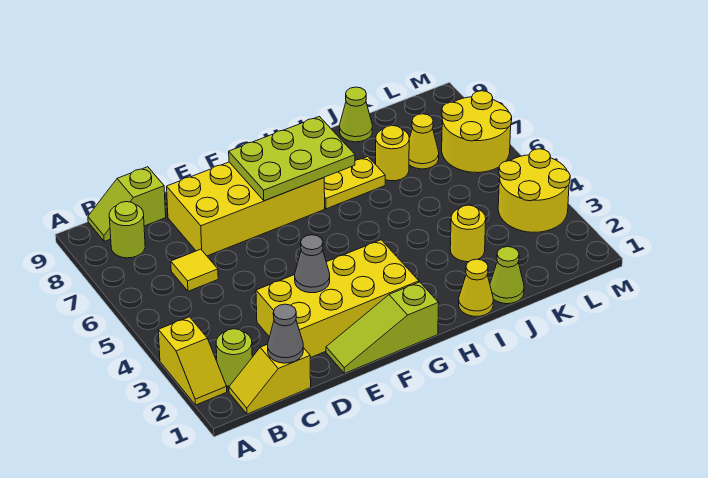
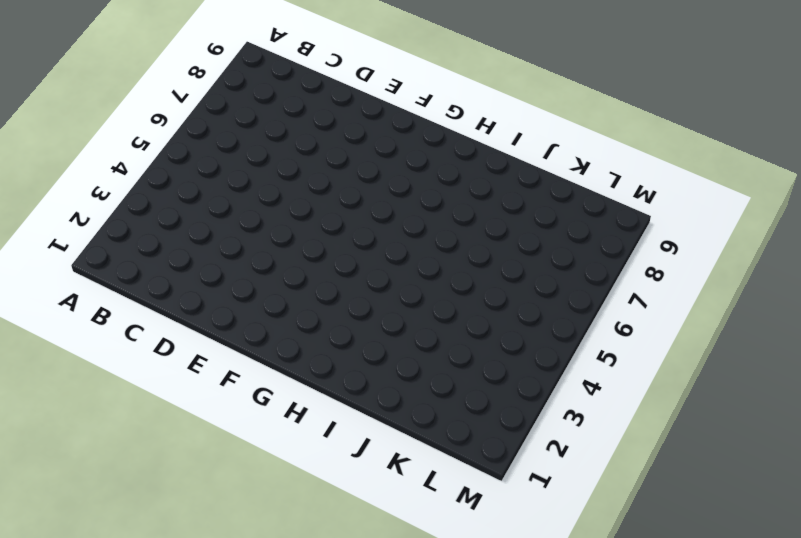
none -> yellow 1x2 slope [158,317,227,405]
none -> yellow 1x2 slope [229,344,311,414]
none -> lime 1x1 round brick [216,329,252,386]

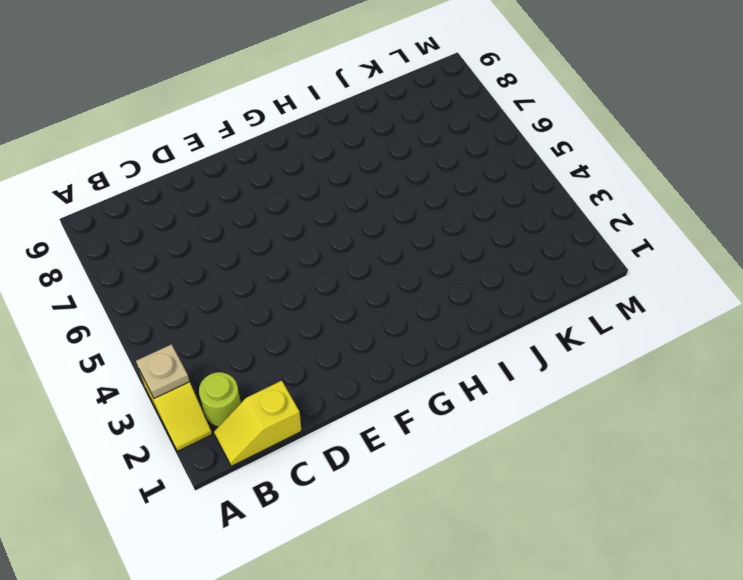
tan 1x1 plate [136,344,190,398] -> none
none -> lime 1x1 round brick [109,202,145,258]
none -> lime 1x2 slope [88,167,166,241]
none -> yellow 1x1 tile [171,249,218,291]

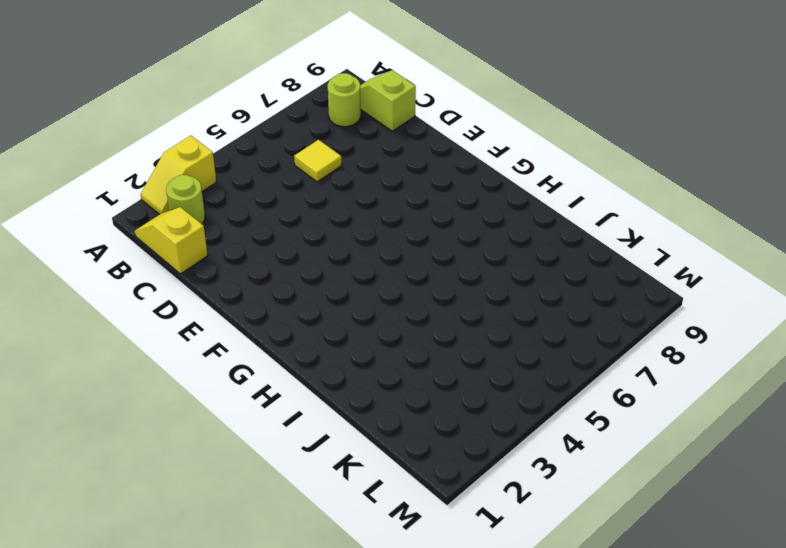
none -> yellow 2x4 brick [256,240,419,358]
none -> yellow 2x4 brick [167,162,325,256]
none -> lime 1x3 slope [326,282,439,373]

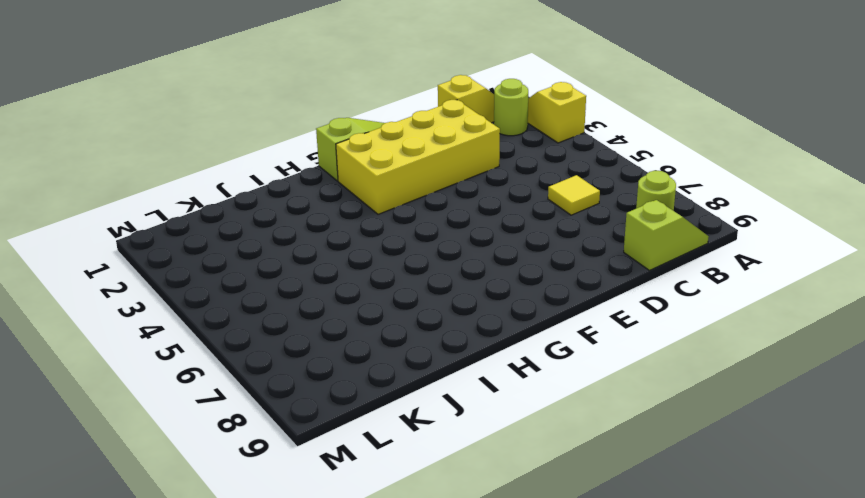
none -> yellow 2x4 brick [167,162,325,256]
none -> yellow 1x2 plate [324,157,385,209]
none -> yellow 1x1 cone [459,259,493,316]

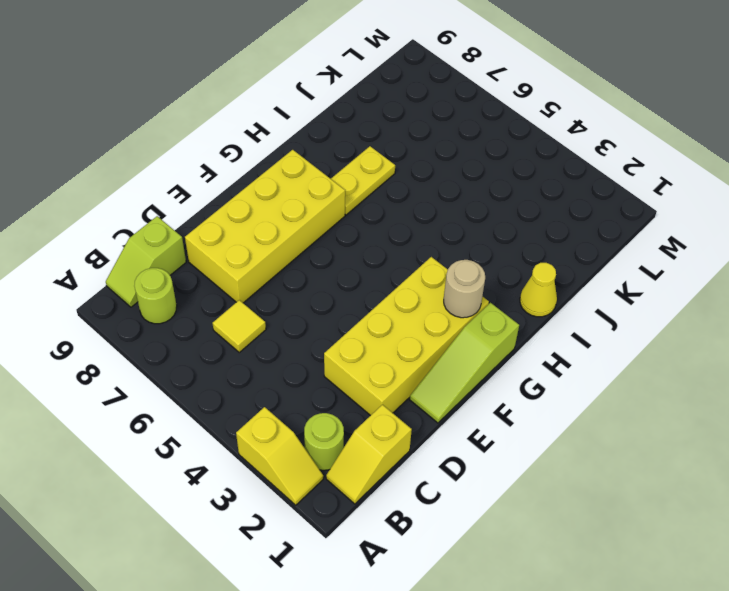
tan 1x1 round brick [444,260,485,318] -> none
none -> lime 1x1 cone [490,247,524,304]
none -> yellow 1x1 round brick [450,205,486,262]
none -> yellow 1x1 round brick [376,126,409,181]

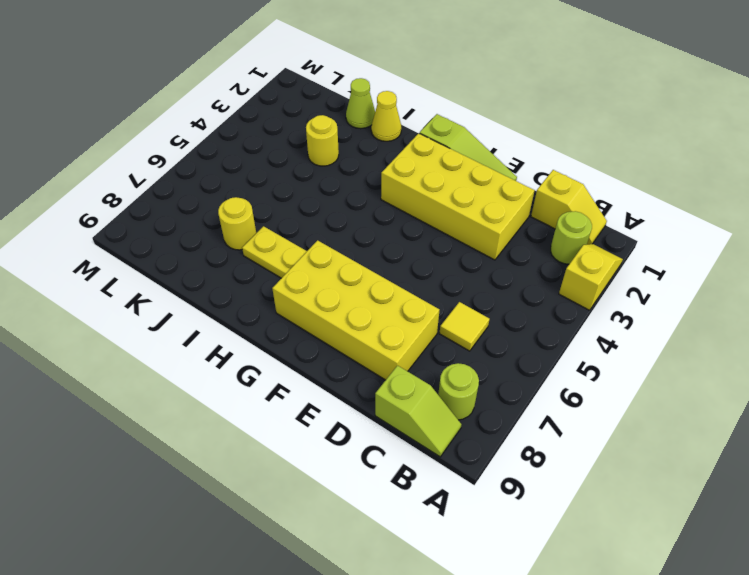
none -> lime 1x1 cone [340,87,372,142]
none -> yellow 1x1 cone [409,114,439,169]
none -> yellow 2x2 round brick [498,149,570,232]

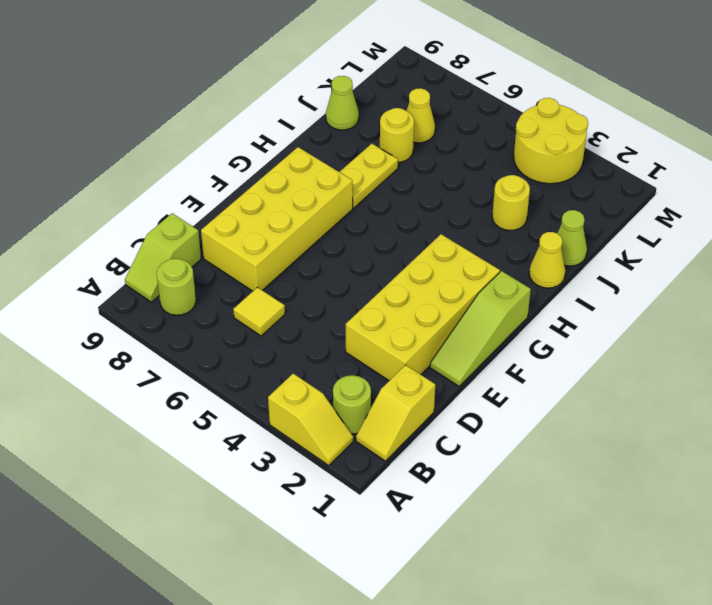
none -> yellow 2x2 round brick [442,91,512,173]
none -> grey 1x1 cone [268,304,303,363]
none -> grey 1x1 cone [295,235,330,293]

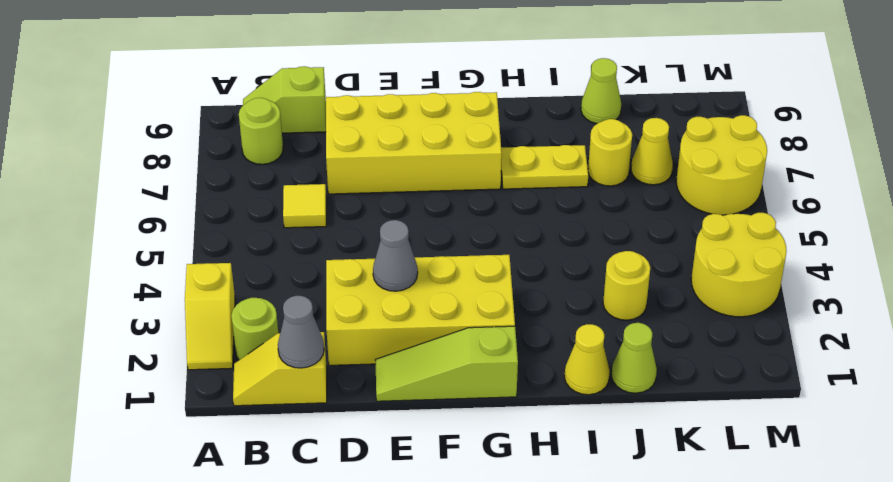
none -> lime 2x3 plate [229,116,355,201]

